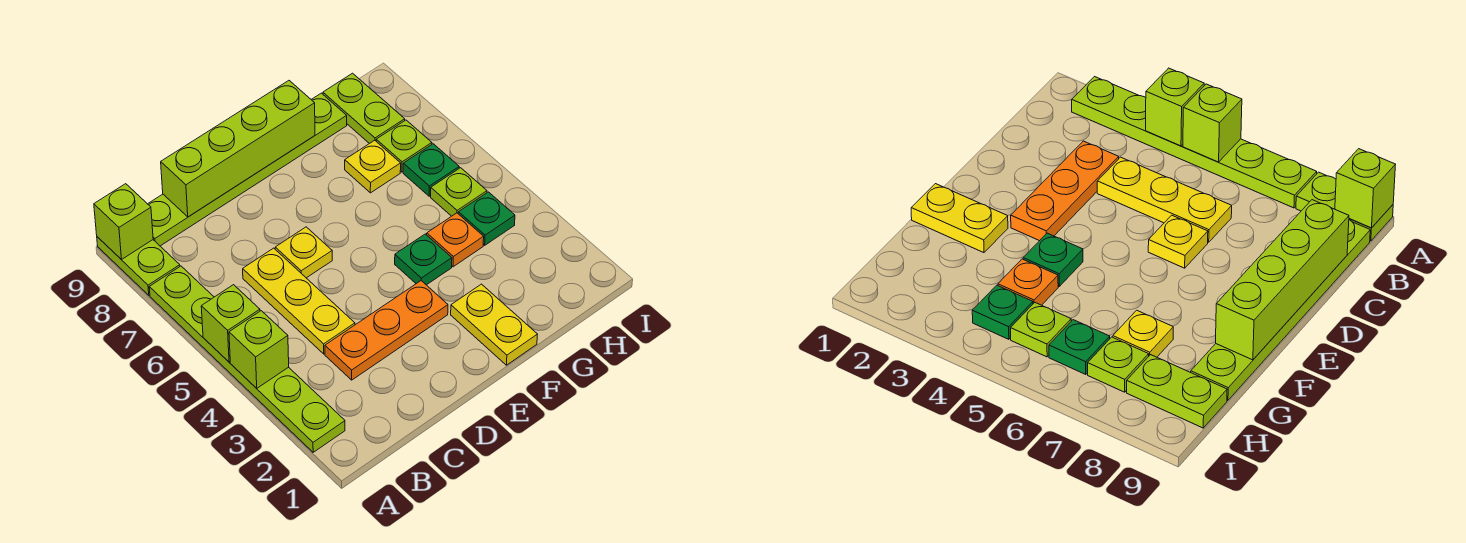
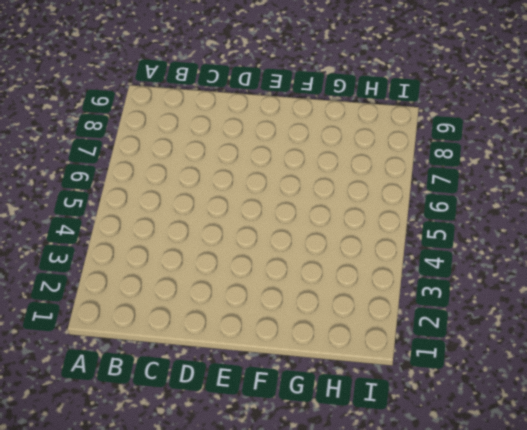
none -> lime 1x6 plate [149,266,345,452]
none -> lime 1x2 plate [97,237,180,295]
none -> lime 1x6 plate [148,93,347,246]

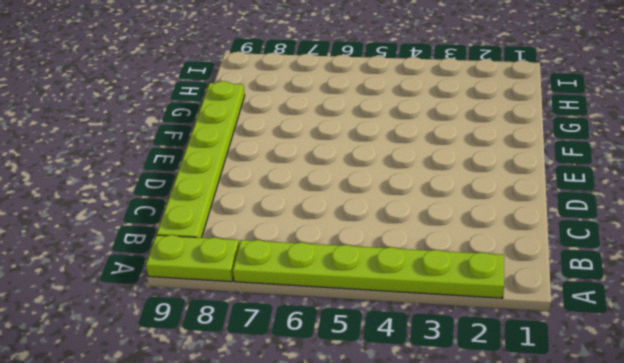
none -> orange 1x3 plate [325,281,448,380]
none -> yellow 1x3 plate [243,248,355,354]
none -> yellow 1x1 plate [275,227,332,278]

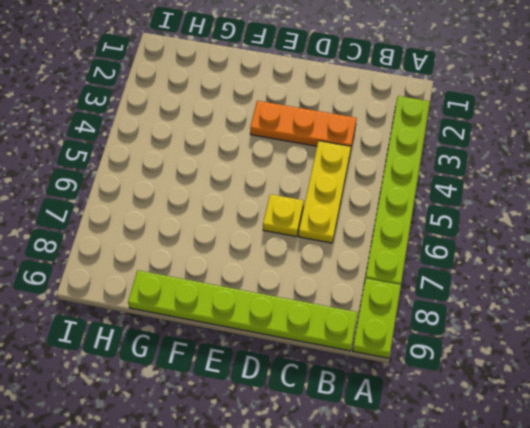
none -> yellow 1x2 plate [451,284,538,365]
none -> green 1x1 plate [395,234,452,285]
none -> orange 1x1 plate [427,213,484,267]

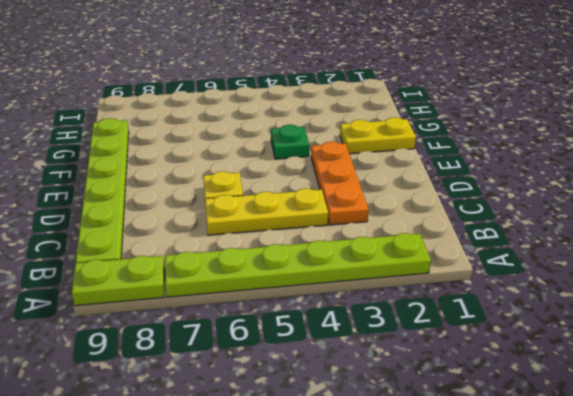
none -> orange 1x1 plate [427,213,484,267]
none -> yellow 1x1 plate [345,140,401,193]
none -> green 1x1 plate [458,192,515,245]

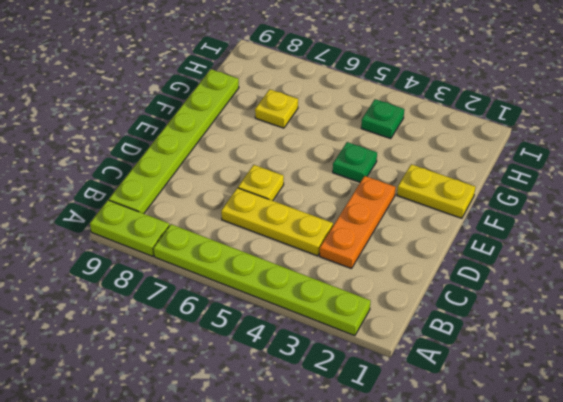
none -> orange 1x1 plate [427,213,484,267]
none -> lime 1x1 plate [431,168,487,216]
none -> green 1x1 plate [403,144,459,196]

